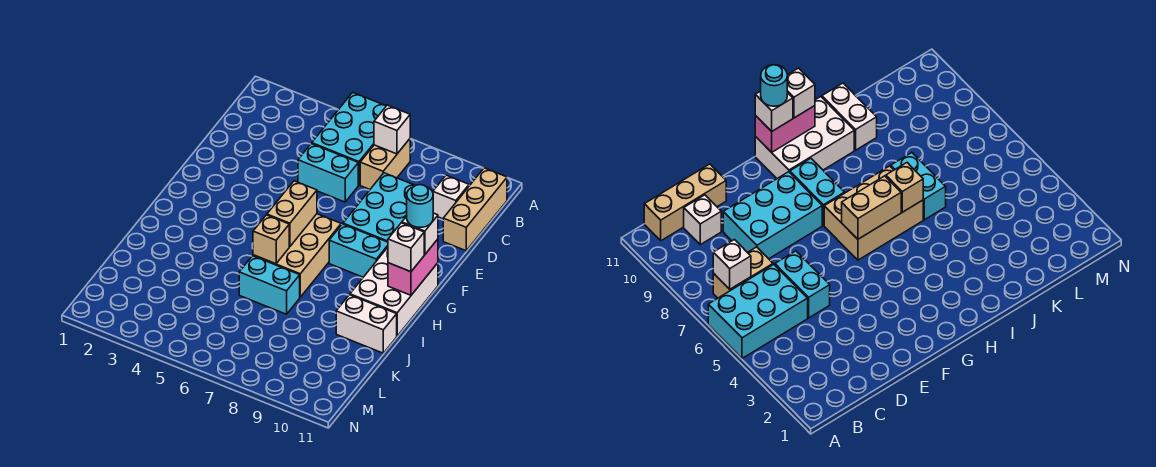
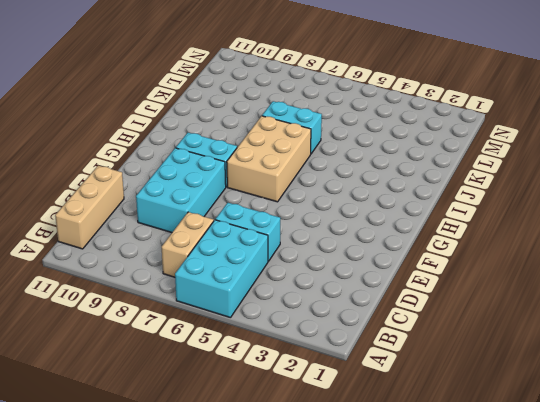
none -> white 1x1 brick [433,175,469,219]
none -> white 2x3 brick [350,247,438,336]
none -> white 1x2 brick [336,295,397,353]

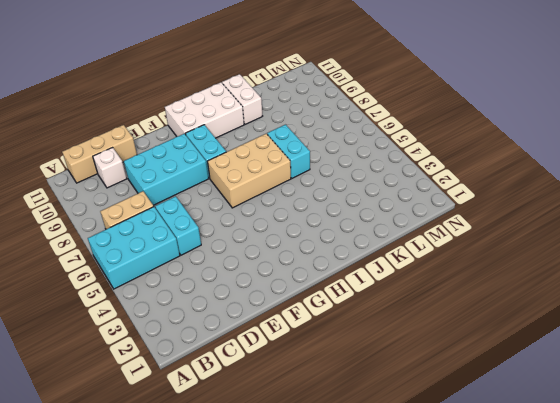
none -> white 1x1 brick [374,105,410,154]
none -> tan 1x2 brick [267,181,317,247]
none -> pink 1x2 brick [388,239,438,295]

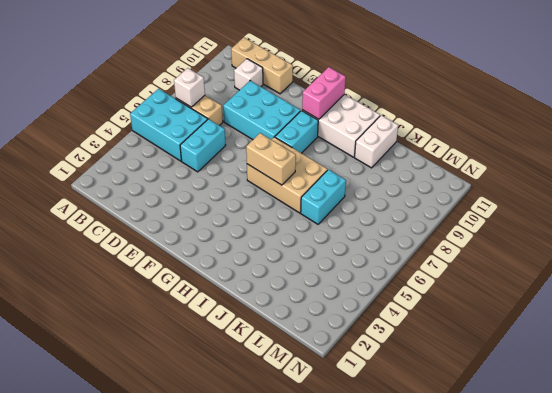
pink 1x2 brick [302,67,346,119] -> pink 1x2 brick turned to [388,239,438,295]
none -> tan 1x1 brick [253,215,289,264]
none -> white 1x1 brick [402,213,438,255]
none -> white 1x1 brick [388,223,424,272]

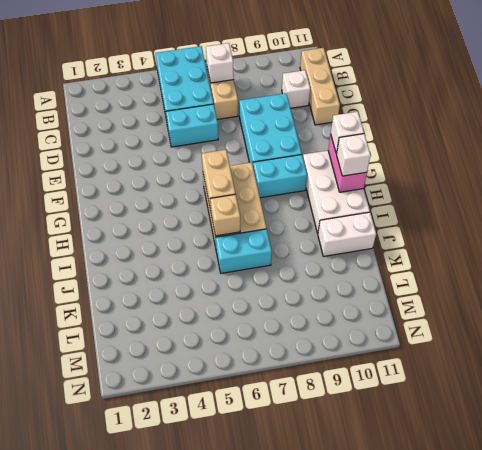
none -> cyan 1x1 round brick [407,185,433,227]

